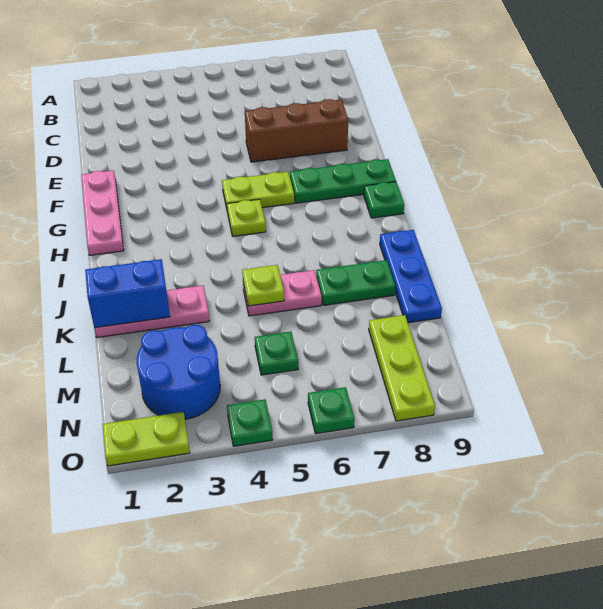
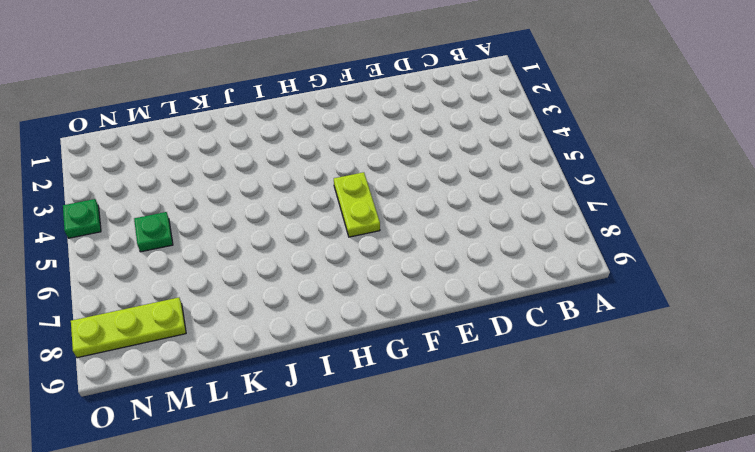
none -> brown 1x3 brick [245,99,348,162]
none -> pink 1x3 plate [81,170,124,255]
none -> green 1x3 plate [290,159,396,203]

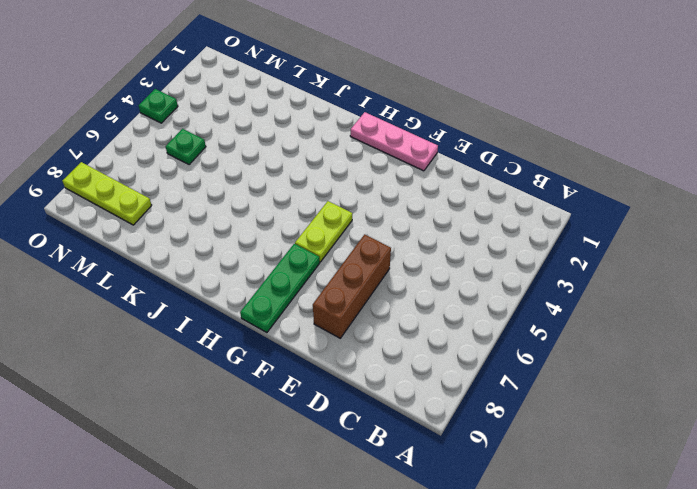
none -> lime 1x1 plate [227,199,266,236]
none -> green 1x1 plate [364,182,404,218]
none -> blue 1x3 plate [380,230,442,323]

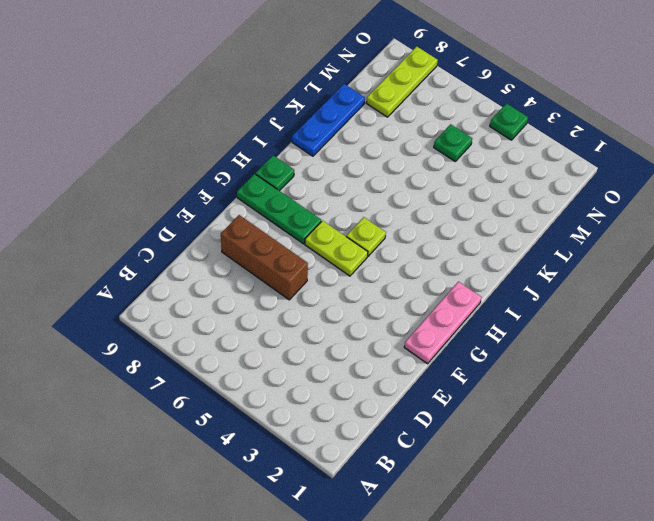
none -> pink 1x3 plate [94,285,209,338]
none -> pink 1x2 plate [243,270,322,316]
none -> green 1x2 plate [316,260,395,305]

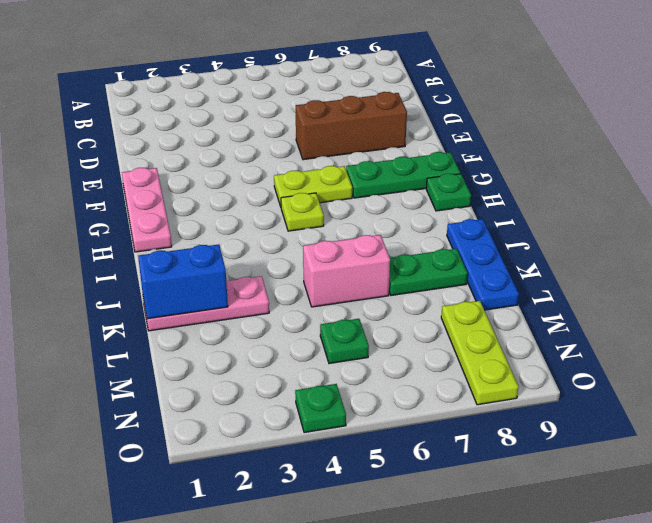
pink 1x2 brick [303,235,390,307] -> pink 1x2 plate [243,270,322,316]
none -> blue 2x2 round brick [137,325,220,419]
none -> lime 1x2 plate [102,412,190,466]
none -> green 1x1 plate [308,387,354,434]

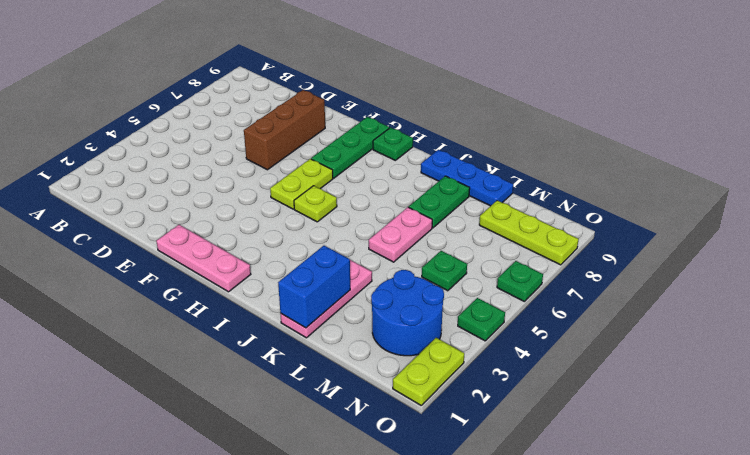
none -> lime 1x1 plate [242,265,284,306]

